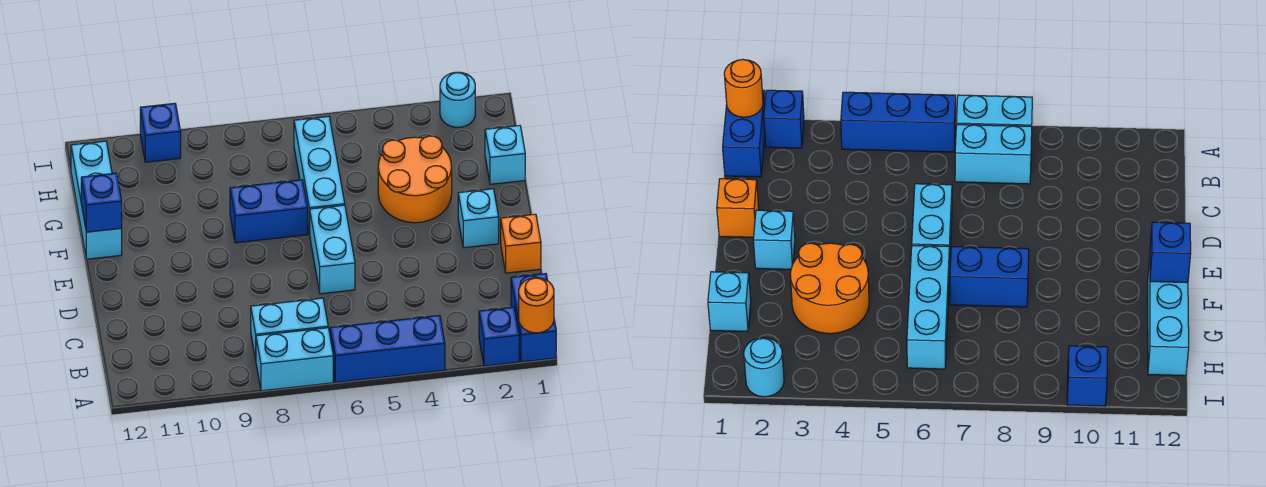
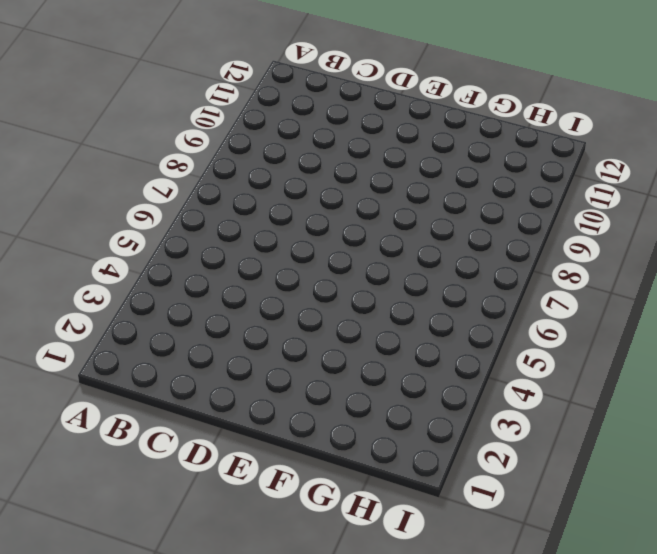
none -> blue 1x2 brick [511,273,556,362]
none -> blue 1x1 brick [479,307,519,366]
none -> blue 1x3 brick [330,315,445,383]

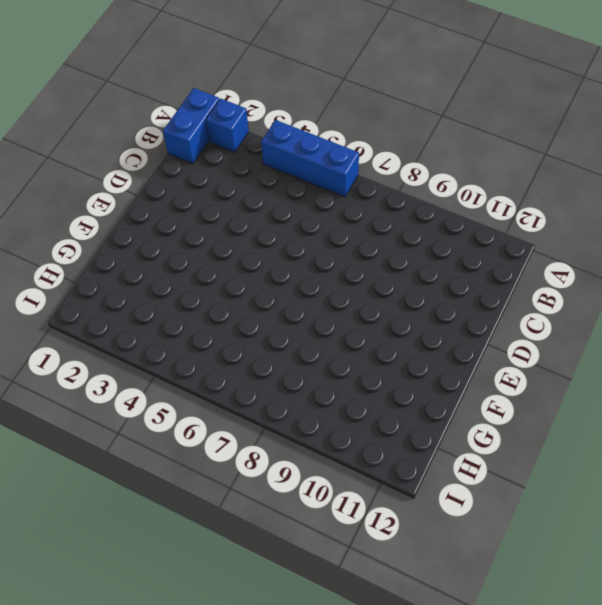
none -> cyan 1x2 brick [256,328,333,391]
none -> cyan 1x2 brick [251,298,328,360]
none -> orange 1x1 brick [501,214,541,273]

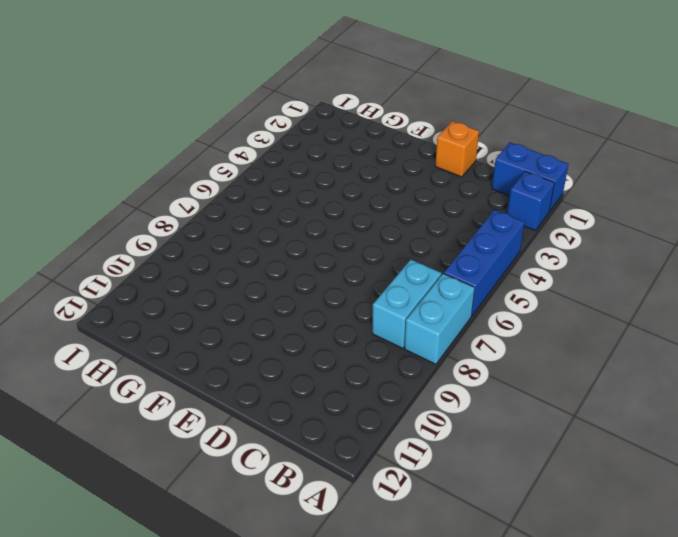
none -> cyan 1x2 brick [310,205,355,294]
none -> cyan 1x1 brick [458,189,499,248]
none -> orange 2x2 round brick [378,136,452,223]

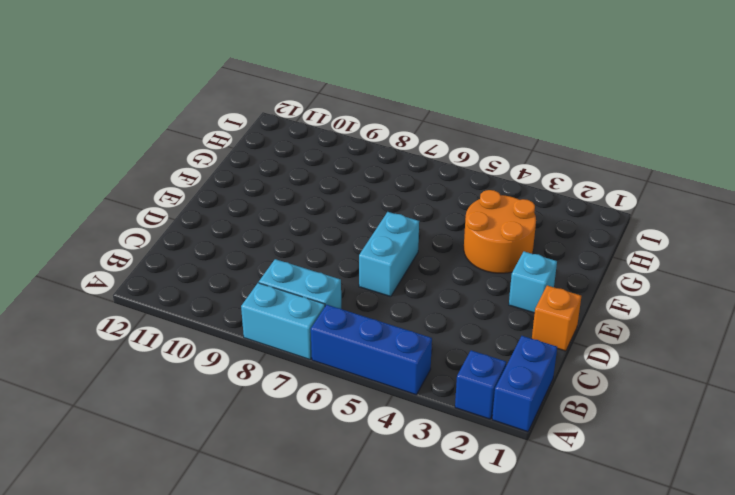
none -> cyan 1x3 brick [294,117,345,234]
none -> blue 1x2 brick [230,180,308,243]
none -> cyan 1x3 brick [71,141,122,259]

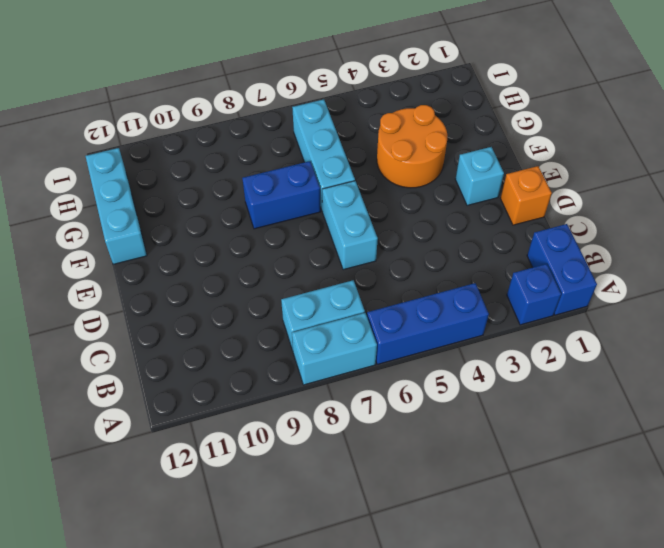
none -> cyan 1x1 brick [485,126,525,184]
none -> cyan 1x1 round brick [440,72,475,127]
none -> blue 1x1 brick [140,103,181,162]

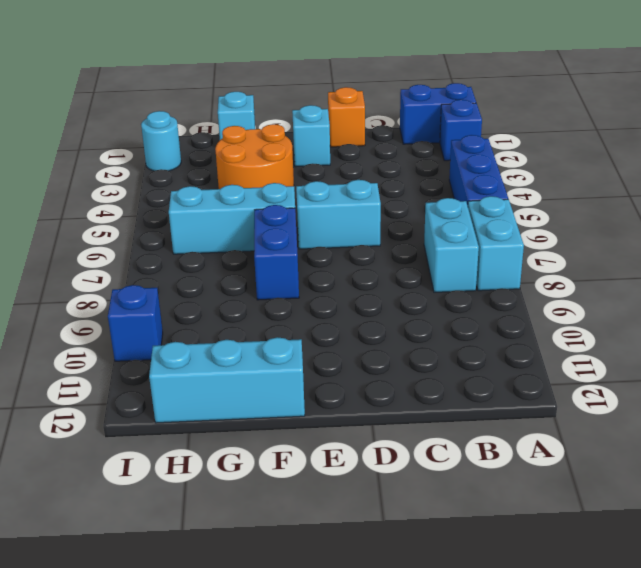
none -> orange 1x1 round brick [519,278,554,333]
none -> blue 1x1 brick [81,173,122,232]

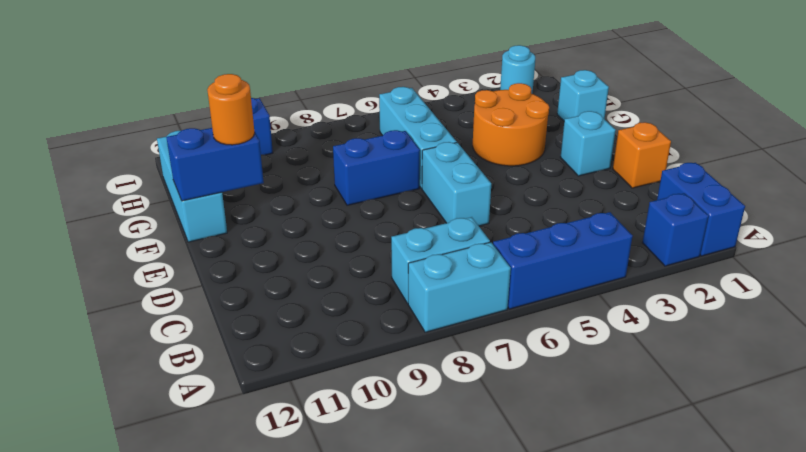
blue 1x2 brick [166,128,264,201] -> blue 1x1 brick [81,173,122,232]
orange 1x1 round brick [207,74,255,145] -> orange 1x1 round brick moved to [519,278,554,333]

